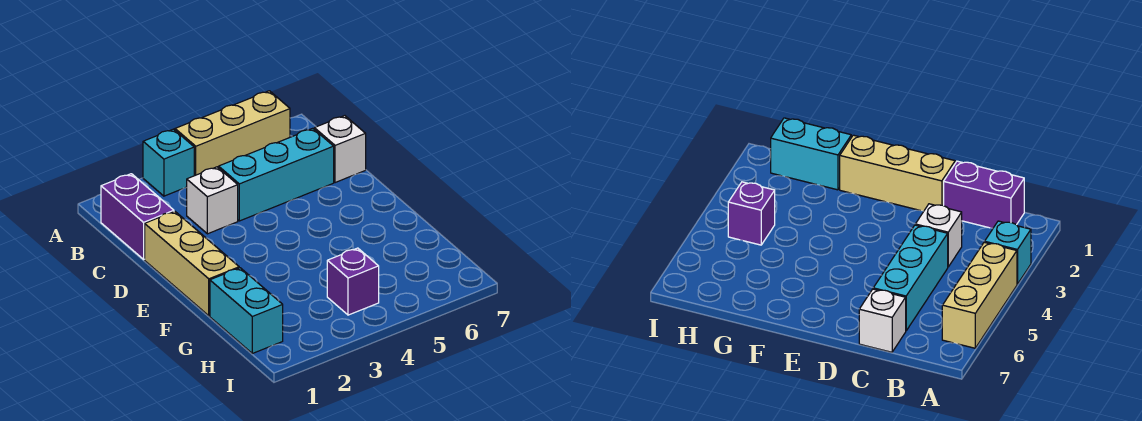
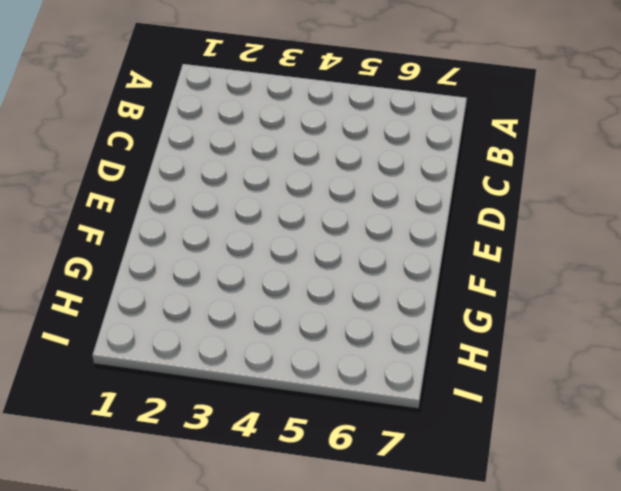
none -> cyan 1x1 brick [143,129,194,196]
none -> tan 1x3 brick [175,91,290,176]

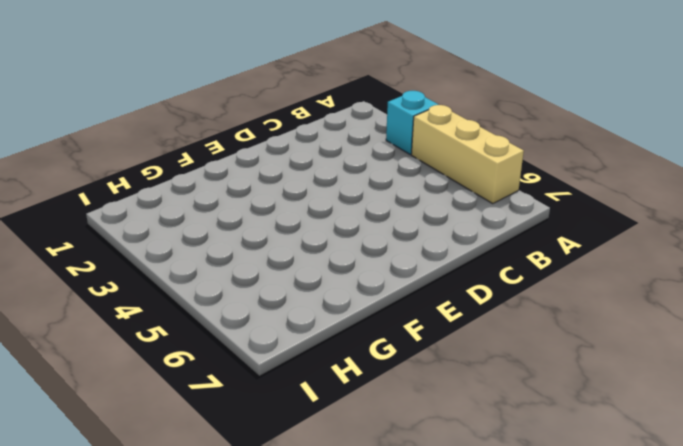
none -> purple 1x2 brick [101,174,174,259]
none -> white 1x1 brick [186,167,238,234]

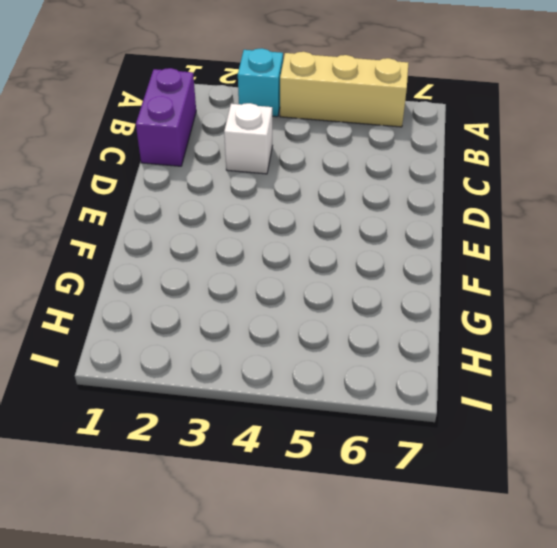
none -> cyan 1x3 brick [219,128,334,221]
none -> white 1x1 brick [314,116,366,183]

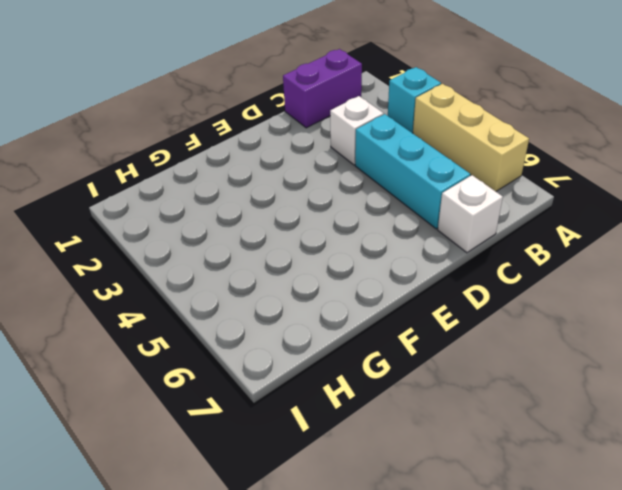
none -> tan 1x3 brick [145,211,239,316]
none -> cyan 1x2 brick [210,268,283,353]

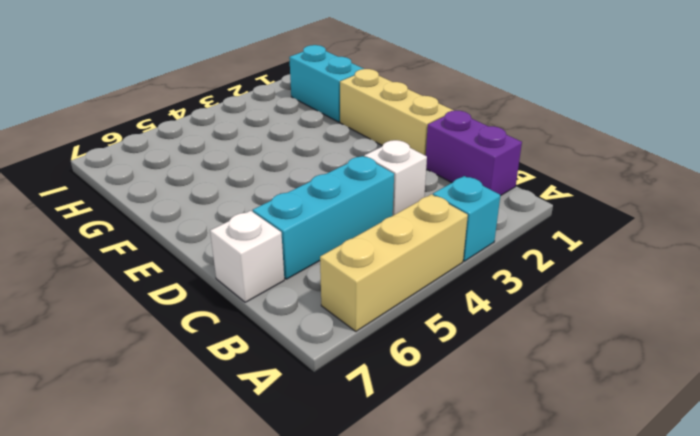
none -> purple 1x1 brick [327,248,379,315]

